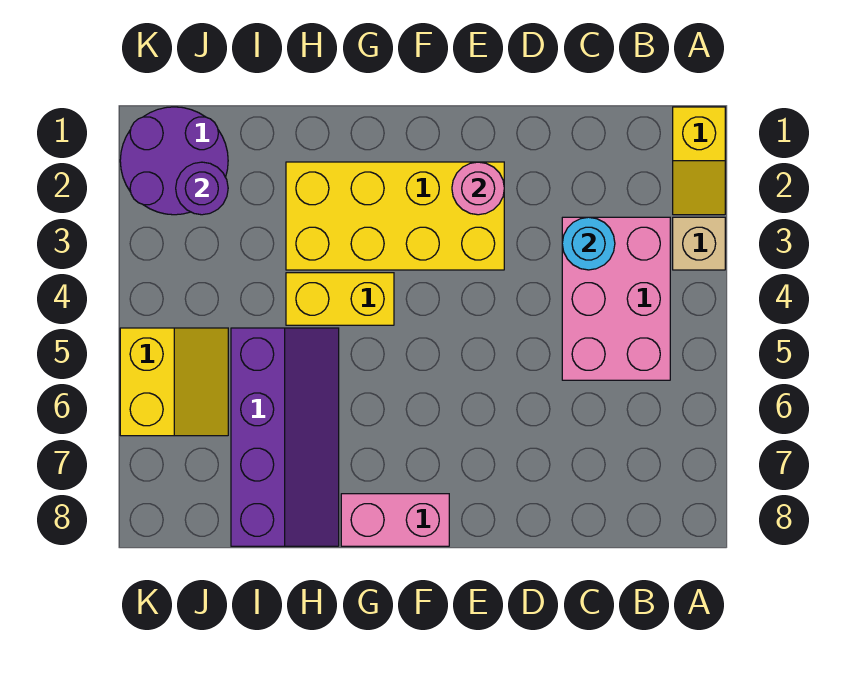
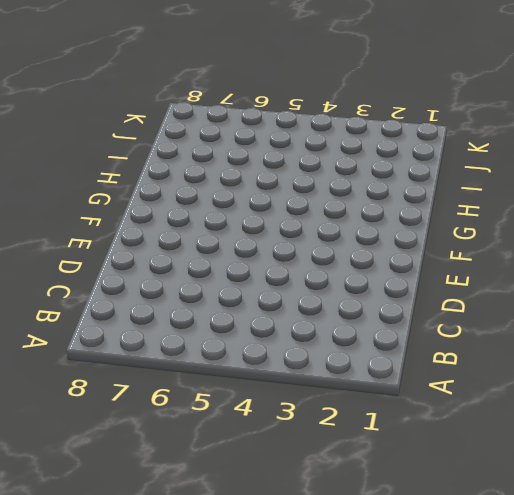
none -> yellow 1x2 slope [673,107,725,215]
none -> tan 1x1 brick [673,217,725,270]
none -> pink 2x3 brick [562,217,670,380]

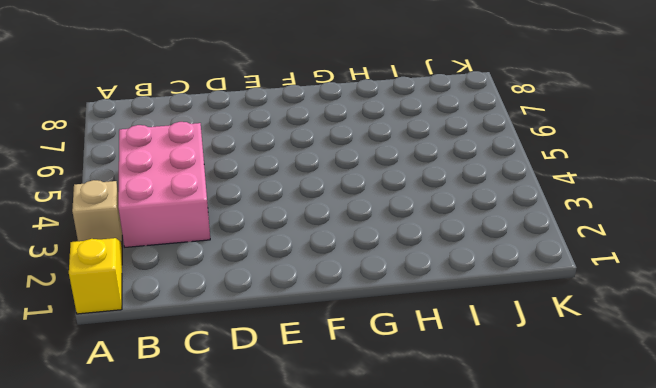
none -> yellow 2x4 brick [286,162,504,270]
none -> pink 1x2 brick [341,494,449,546]
none -> yellow 1x2 brick [286,273,394,325]

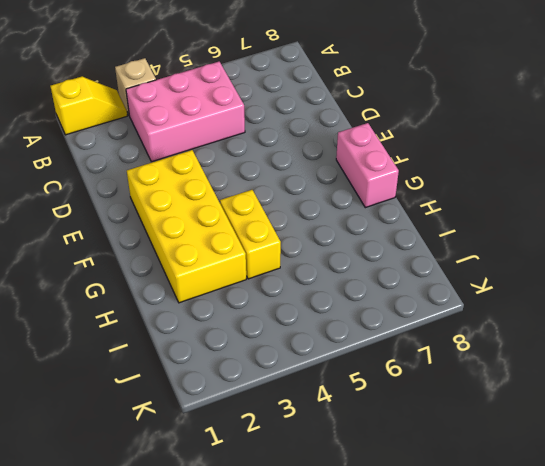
none -> purple 2x4 slope [231,328,339,546]
none -> purple 2x2 round brick [120,107,228,215]
none -> yellow 2x2 slope [120,328,228,436]

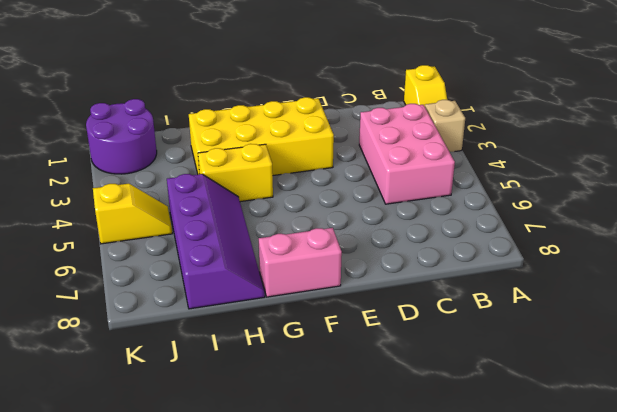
yellow 1x2 slope [93,184,172,244] -> yellow 2x2 slope [120,328,228,436]
none -> cyan 1x1 round brick [562,217,615,270]
none -> pink 1x1 round brick [452,162,504,215]
none -> purple 1x1 round brick [176,162,228,215]

